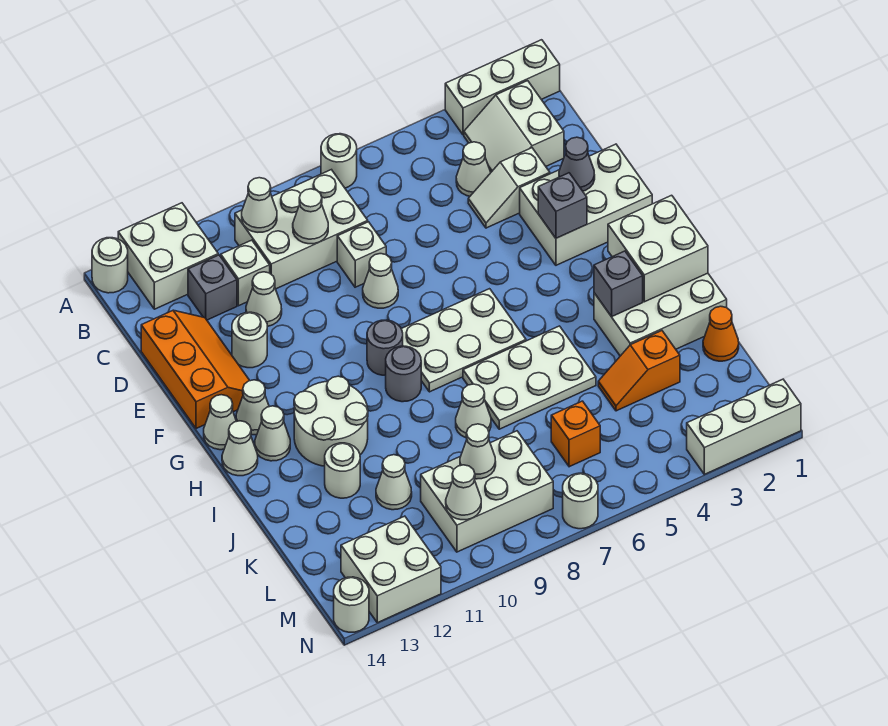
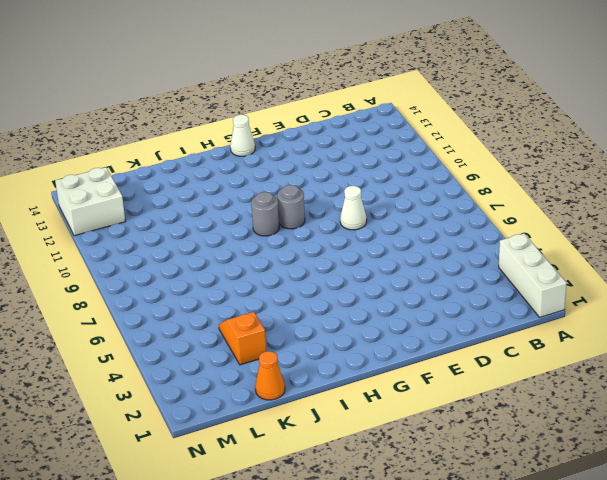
none -> white 1x1 round brick [321,134,357,188]
none -> white 2x2 brick [118,203,218,309]
none -> white 1x1 round brick [92,238,128,293]
none -> white 2x2 slope [464,81,564,172]

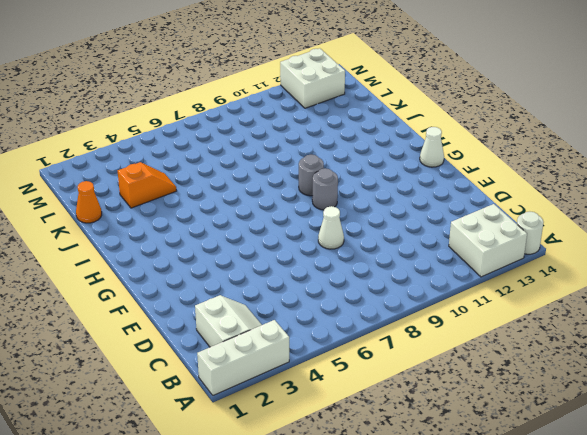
none -> white 1x1 round brick [321,134,357,188]
none -> white 2x3 brick [235,170,368,289]
none -> white 1x1 cone [456,142,491,196]
none -> white 1x1 brick [221,240,270,306]

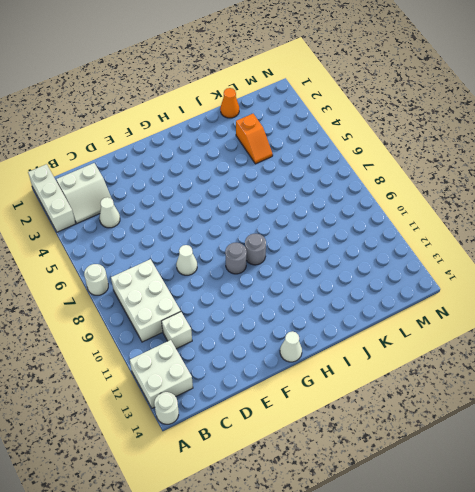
none -> grey 1x1 brick [188,255,237,320]
none -> white 1x2 slope [468,148,550,228]
none -> white 1x1 brick [337,222,386,287]
none -> white 1x1 cone [246,272,282,327]

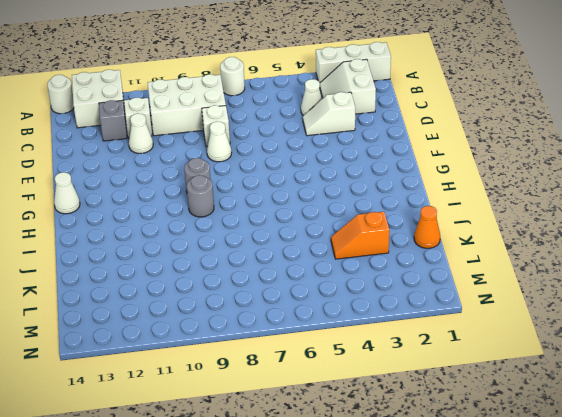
none -> orange 2x3 slope [141,310,250,429]
none -> white 2x3 brick [520,144,652,265]
none -> white 1x1 round brick [232,312,267,368]
none -> white 2x3 plate [401,289,526,392]

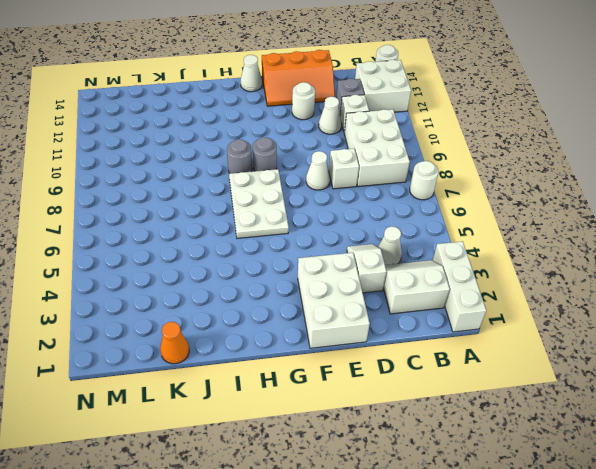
none -> white 1x1 cone [236,380,269,435]
none -> white 2x2 round brick [294,376,368,466]
none -> white 1x1 cone [255,406,290,461]
none -> white 1x1 cone [222,421,258,476]

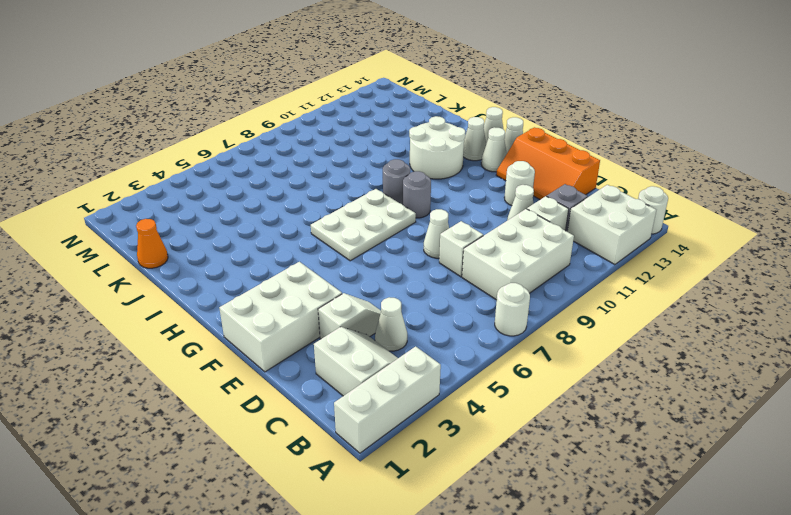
none -> white 2x3 brick [594,273,727,356]
none -> white 2x3 plate [463,326,596,429]
none -> white 1x1 cone [456,384,491,438]
none -> white 1x1 round brick [325,443,360,498]

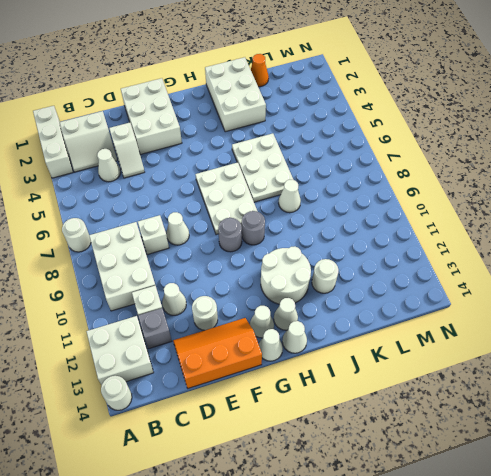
none -> orange 1x2 slope [598,331,680,411]
none -> white 1x1 cone [376,455,412,510]
none -> orange 1x1 brick [551,401,600,467]
none -> white 2x3 brick [421,431,553,552]

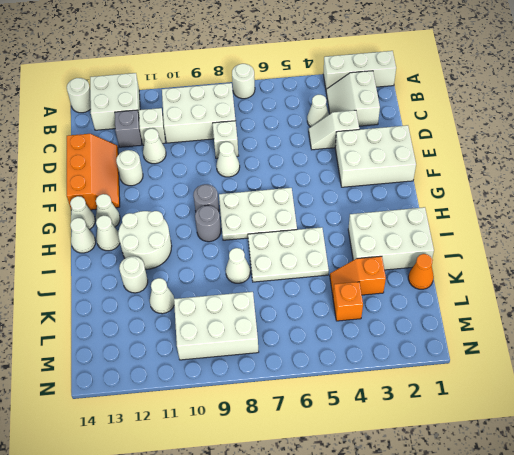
orange 1x1 brick [333,282,363,321] -> orange 1x1 brick moved to [551,401,600,467]
none -> white 2x2 brick [341,516,441,623]
none -> white 1x3 brick [687,379,801,474]
none -> white 1x1 round brick [563,473,598,529]
none -> white 1x1 round brick [334,577,369,632]

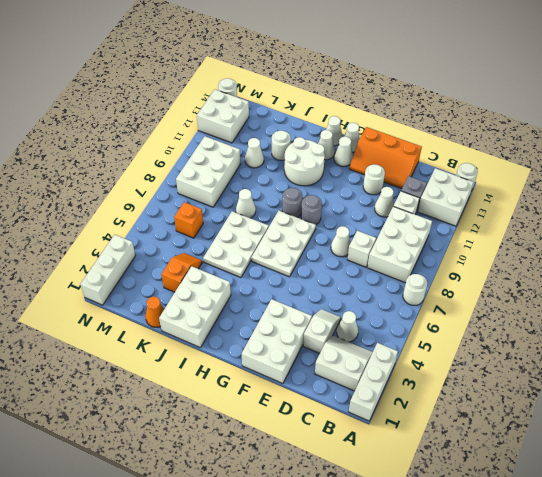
none -> white 1x1 round brick [563,473,598,529]
none -> white 1x1 cone [242,178,277,232]
none -> white 1x1 cone [293,189,328,244]
none -> grey 1x1 cone [559,137,595,191]

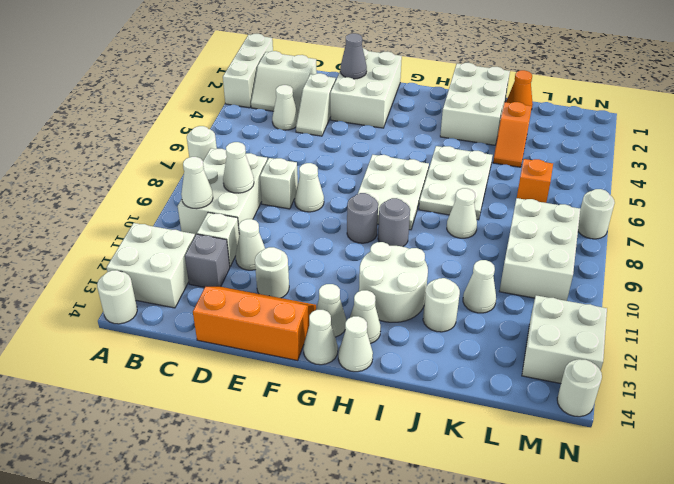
none -> white 1x3 brick [687,379,801,474]
none -> grey 1x1 brick [538,173,587,238]
none -> white 2x2 brick [608,195,708,302]
none -> grey 1x1 brick [594,251,643,317]

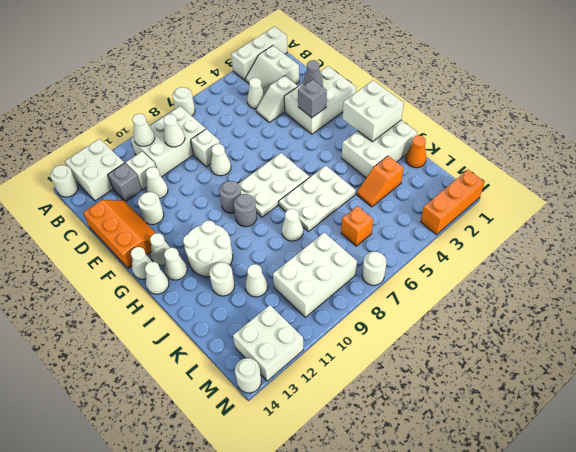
orange 1x3 brick [420,170,485,235] -> white 1x3 brick [687,379,801,474]
none -> grey 1x1 brick [594,251,643,317]
none -> white 1x1 cone [460,424,496,479]
none -> white 1x1 cone [446,465,481,520]

